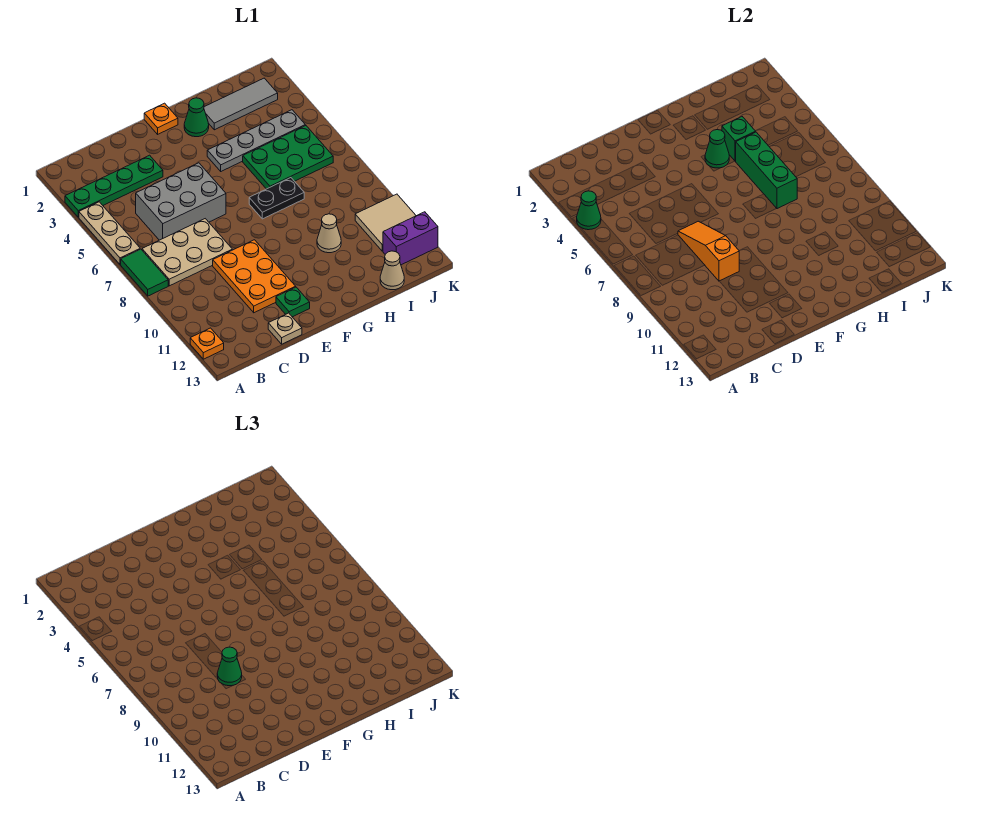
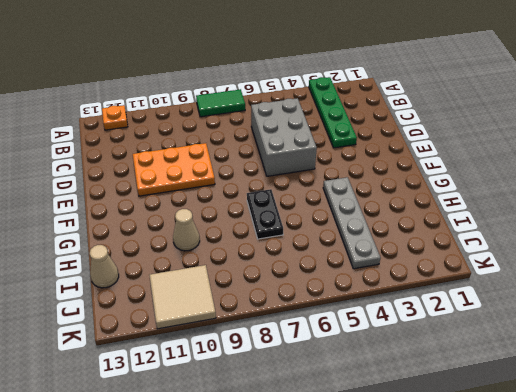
none -> tan 1x3 plate [79,202,140,265]
none -> tan 2x3 plate [142,219,232,286]
none -> tan 1x1 plate [268,313,302,344]

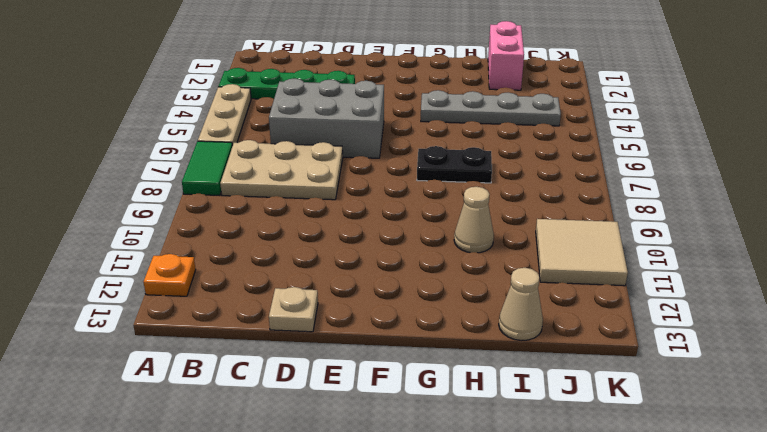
pink 1x2 brick [488,21,524,90] -> grey 1x3 tile [204,78,278,130]
none -> orange 2x3 plate [213,240,296,313]
none -> green 1x1 plate [276,287,310,317]
none -> orange 1x1 plate [144,103,178,134]

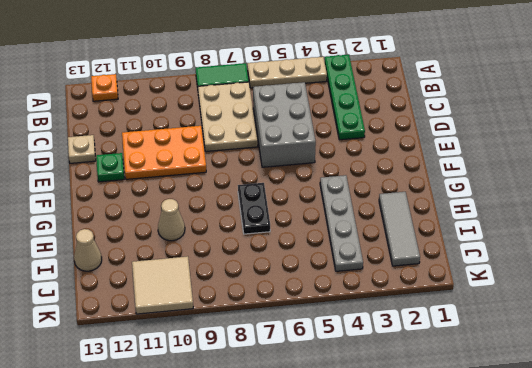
none -> orange 1x1 plate [144,103,178,134]
none -> green 1x1 cone [184,98,209,137]
none -> green 2x3 plate [243,125,333,189]

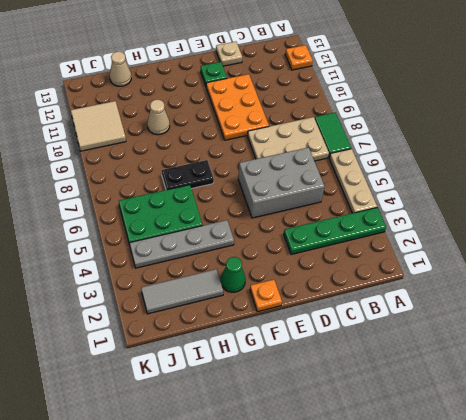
none -> purple 1x2 brick [383,212,438,265]
none -> green 1x1 cone [577,191,601,230]
none -> orange 1x3 slope [678,221,739,281]

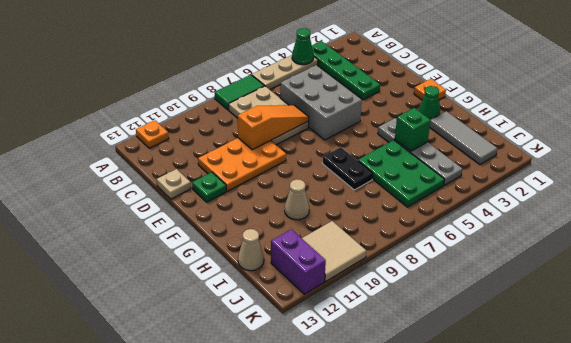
none -> green 1x1 cone [705,130,729,168]
none -> green 1x3 brick [736,132,797,209]
none -> green 1x1 cone [217,647,242,686]

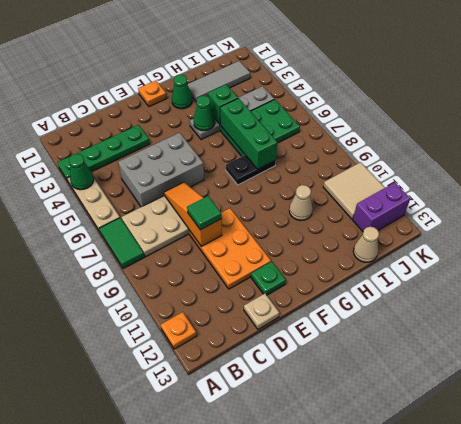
green 1x1 tile [187,196,222,230] -> green 1x1 cone [217,647,242,686]

